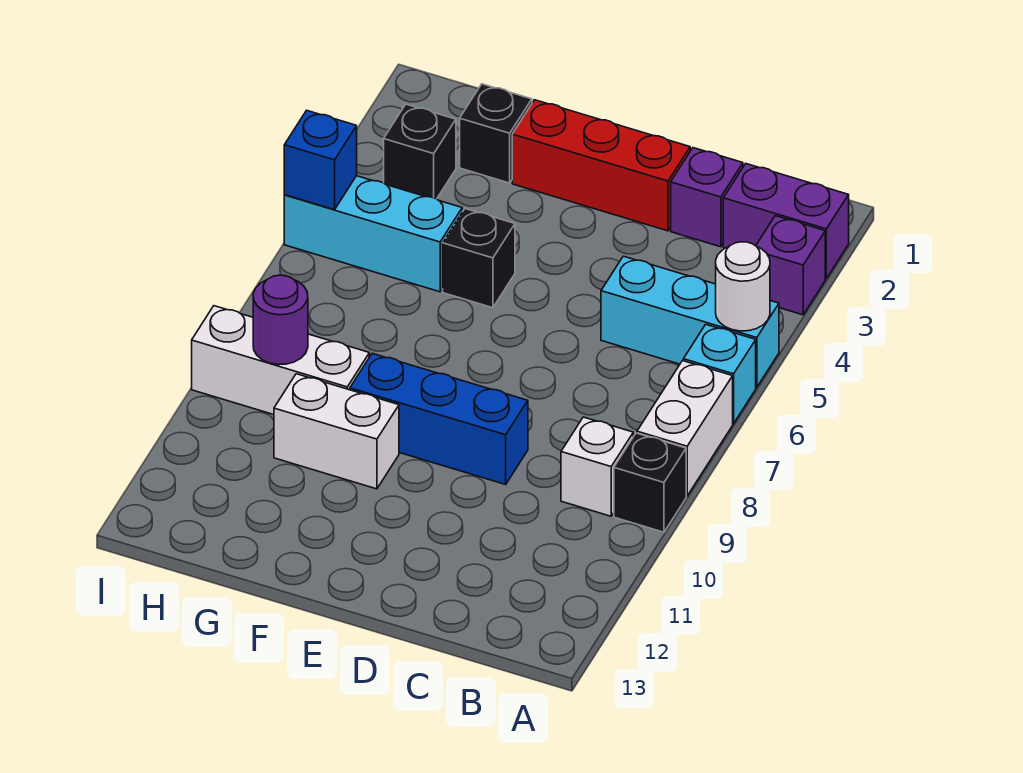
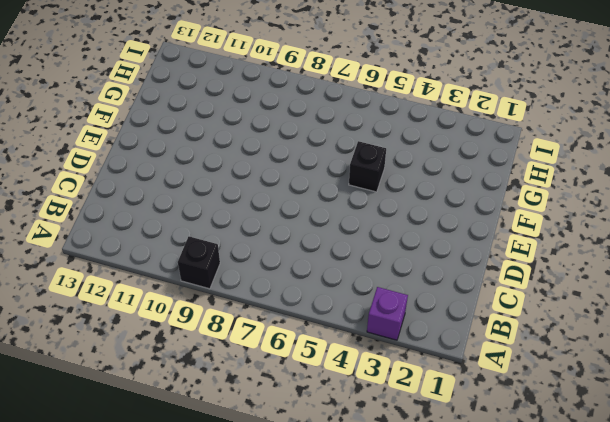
none -> purple 1x2 brick [723,164,849,278]
none -> cyan 1x3 brick [601,256,779,387]
none -> cyan 1x1 brick [683,324,756,424]

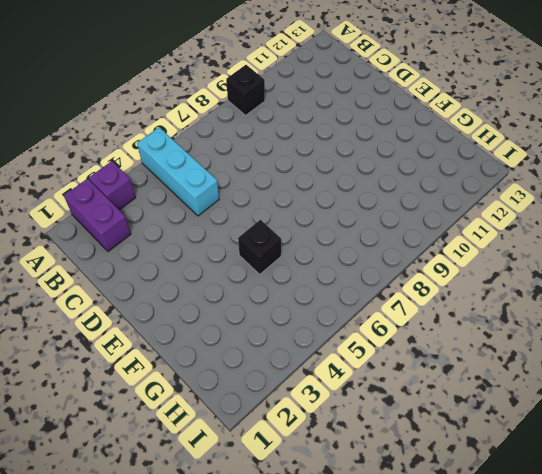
none -> cyan 1x1 brick [683,324,756,424]
none -> white 1x2 brick [637,361,733,496]
none -> white 1x1 brick [561,417,633,516]

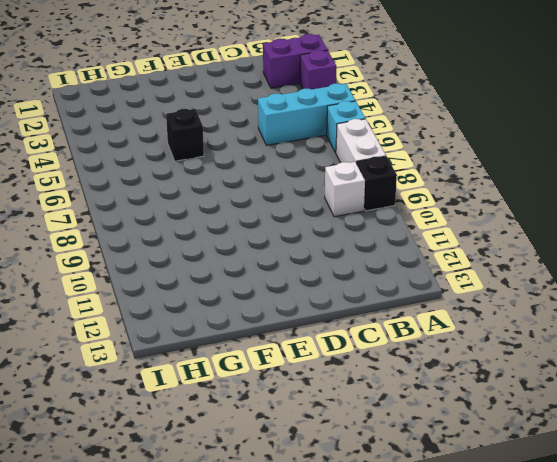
none -> purple 1x1 brick [671,148,743,247]
none -> red 1x3 brick [512,100,690,231]
none -> blue 1x3 brick [350,353,528,484]

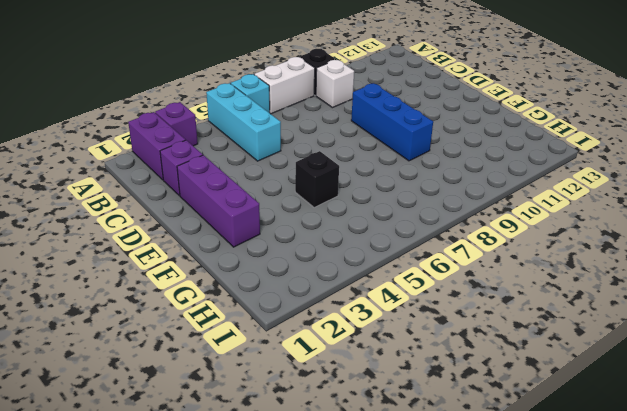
purple 1x3 brick [177,155,260,247] -> red 1x3 brick [512,100,690,231]
none -> white 1x2 brick [274,374,399,489]
none -> black 1x1 brick [460,84,532,183]
none -> cyan 1x3 brick [284,176,462,292]

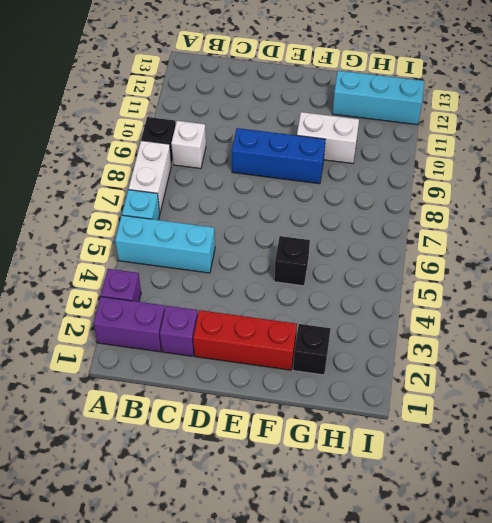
cyan 1x3 brick [332,71,424,125] -> cyan 1x3 brick moved to [284,176,462,292]
none -> white 1x3 brick [192,306,369,415]
none -> black 1x1 brick [384,104,456,199]
none -> white 1x1 round brick [716,242,770,331]

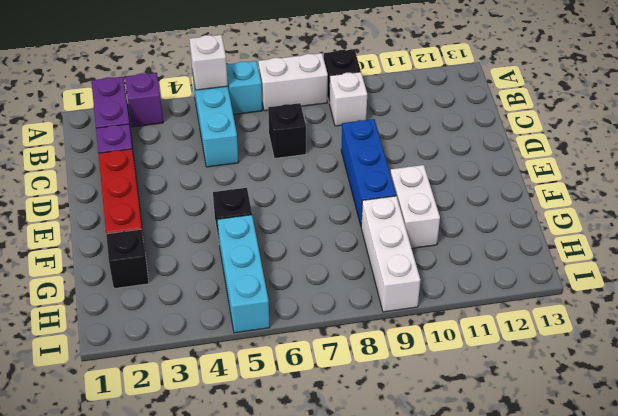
white 1x1 brick [189,35,228,90] -> white 1x1 round brick [716,242,770,331]
black 1x1 brick [268,103,306,159] -> black 1x1 brick moved to [384,104,456,199]
none -> purple 1x1 round brick [253,275,308,365]
none -> blue 1x1 brick [284,110,357,210]

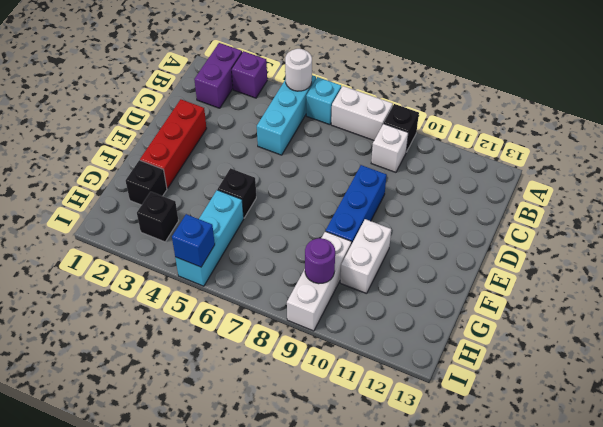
none -> purple 1x1 brick [671,148,743,247]

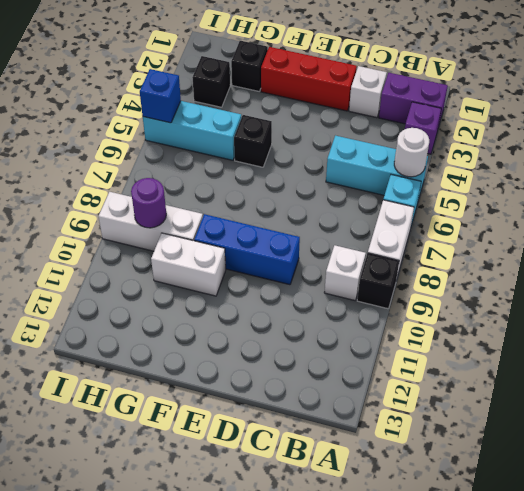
white 1x1 brick [349,66,387,118] -> purple 1x1 brick [671,148,743,247]

